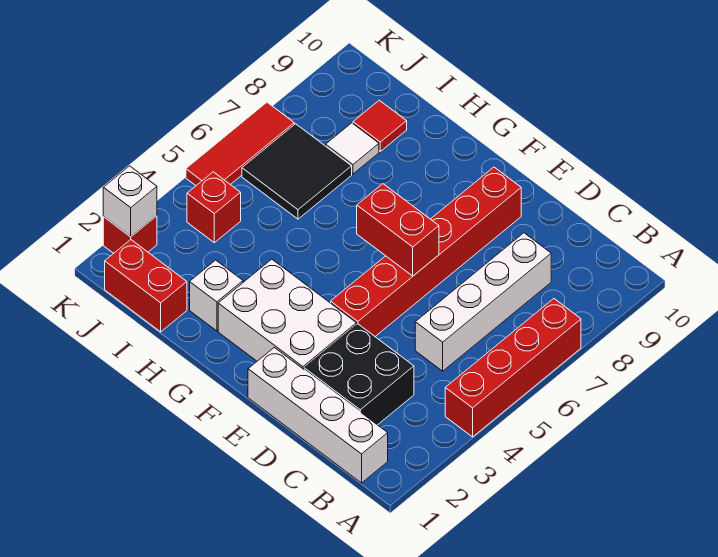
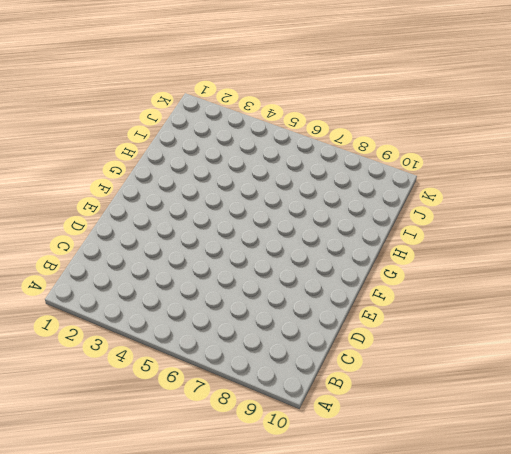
none -> red 1x4 brick [445,299,581,437]
none -> white 1x4 brick [248,347,388,483]
none -> black 2x2 brick [304,324,414,425]

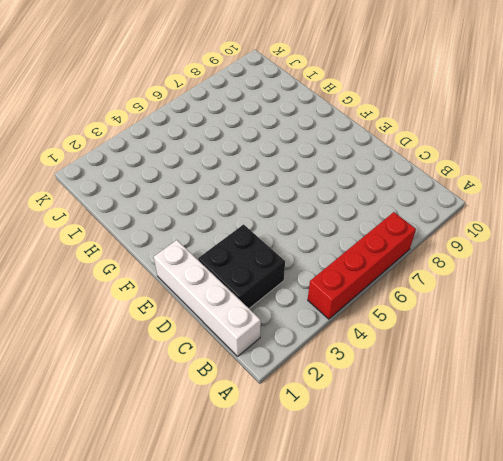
none -> white 1x4 brick [415,233,551,371]
none -> white 2x3 brick [218,259,357,369]
none -> red 1x6 brick [331,167,521,336]

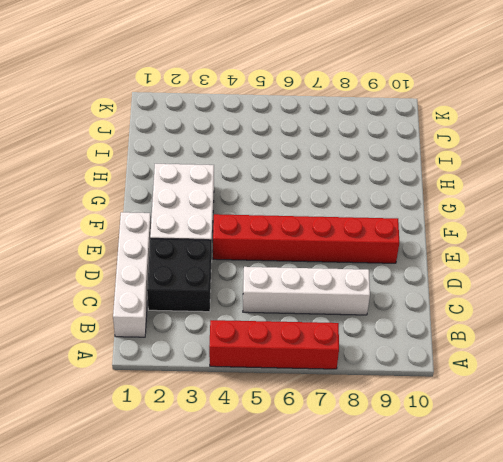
none -> white 1x1 brick [190,260,243,331]
none -> red 1x2 brick [105,240,187,332]
none -> black 2x2 tile [242,124,352,219]

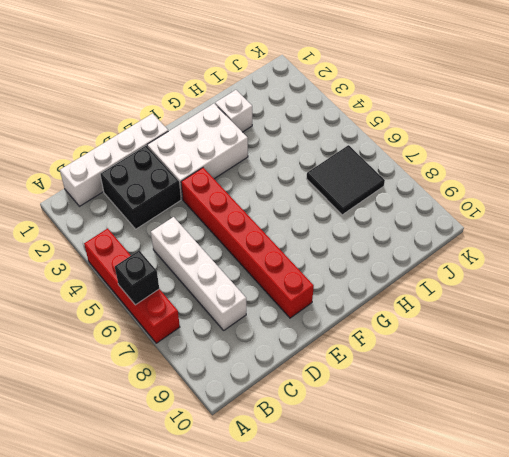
black 1x1 brick [115,251,159,305] -> none
none -> red 1x2 brick [105,240,187,332]
none -> white 1x1 tile [326,123,379,174]
none -> red 1x1 tile [353,100,407,151]

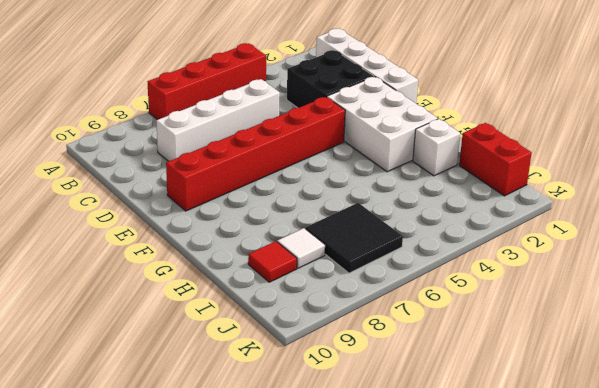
none -> red 1x1 brick [187,172,241,243]
none -> red 1x1 brick [103,216,157,253]
none -> red 1x3 tile [186,102,294,185]

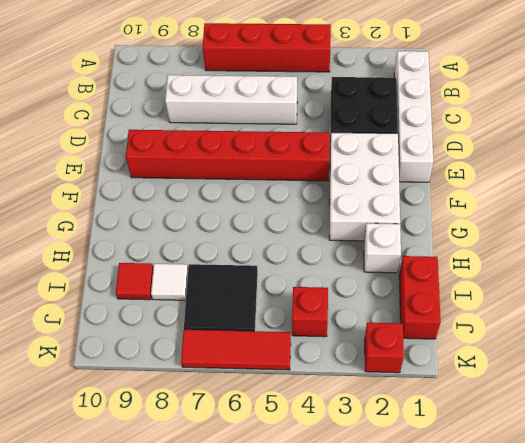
none -> red 1x2 brick [357,184,439,276]
none -> white 1x1 brick [103,166,157,237]

